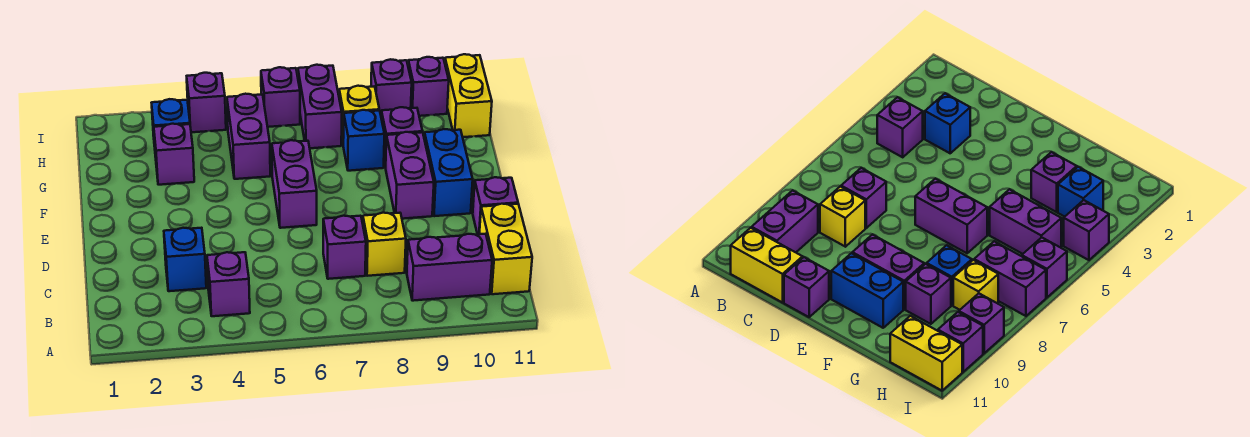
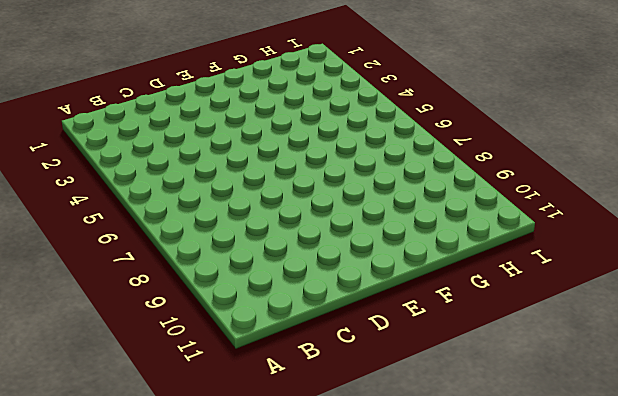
none -> purple 1x1 brick [207,252,250,316]
none -> purple 1x2 brick [407,234,492,301]
none -> yellow 1x2 brick [479,204,532,294]

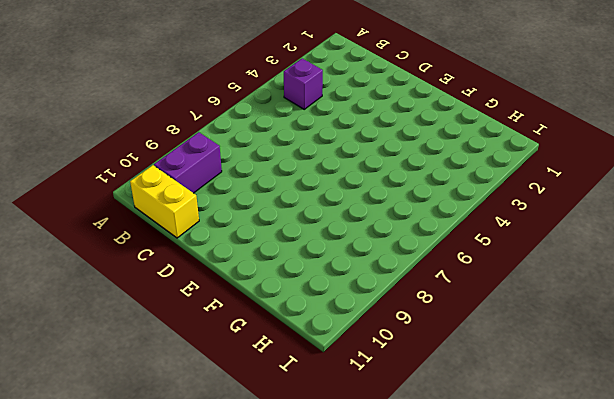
none -> blue 1x1 brick [164,228,206,291]
none -> purple 1x1 brick [323,216,366,279]
none -> yellow 1x1 brick [363,213,406,276]

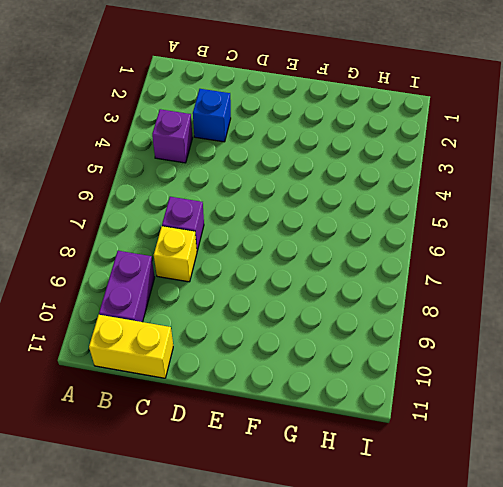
none -> purple 1x1 brick [473,177,518,234]
none -> purple 1x2 brick [272,140,317,228]
none -> purple 1x2 brick [386,132,434,219]

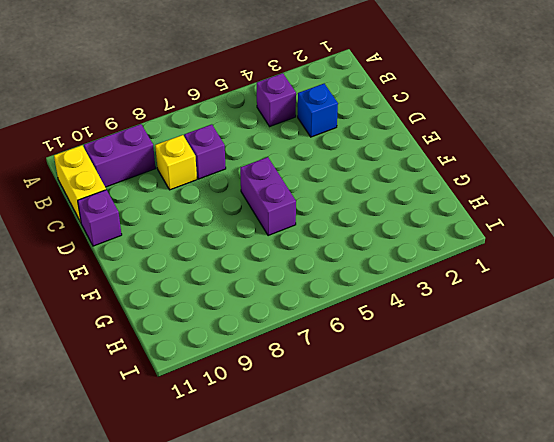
none -> purple 1x2 brick [386,132,434,219]
none -> blue 1x2 brick [424,129,473,216]
none -> purple 1x1 brick [154,124,194,185]

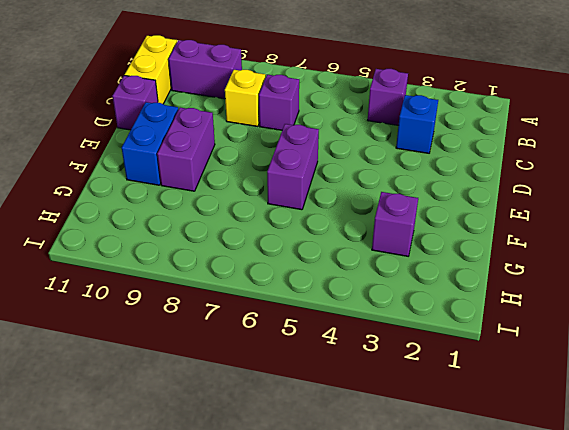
none -> purple 1x2 brick [227,94,270,179]
none -> blue 1x1 brick [343,110,384,171]
none -> purple 1x1 brick [381,107,422,168]

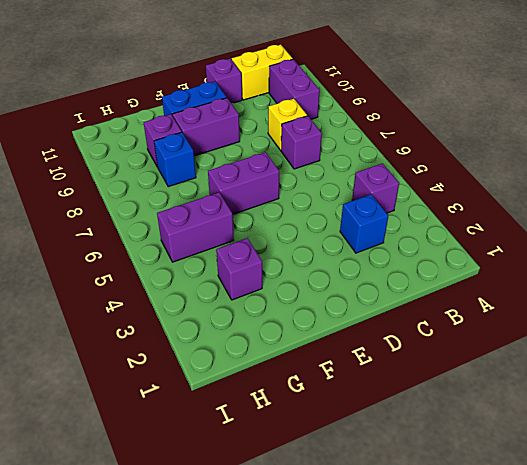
none -> blue 1x1 brick [152,99,190,157]
none -> purple 1x2 brick [298,65,342,148]
none -> yellow 1x1 brick [339,86,379,142]

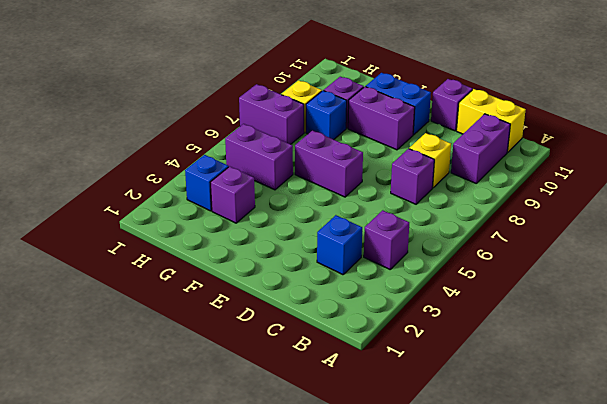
none -> yellow 1x2 brick [445,54,492,137]
none -> purple 1x1 brick [187,73,226,132]
none -> purple 1x1 brick [261,67,300,127]

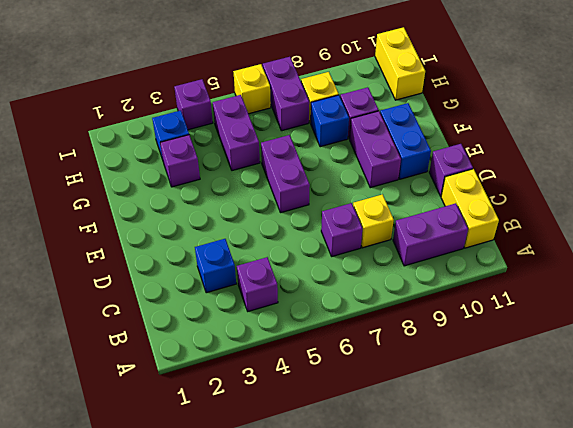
yellow 1x1 brick [233,64,271,114] -> purple 1x1 brick [261,67,300,127]
none -> purple 1x1 brick [371,59,412,114]
none -> purple 1x1 brick [408,57,449,116]

